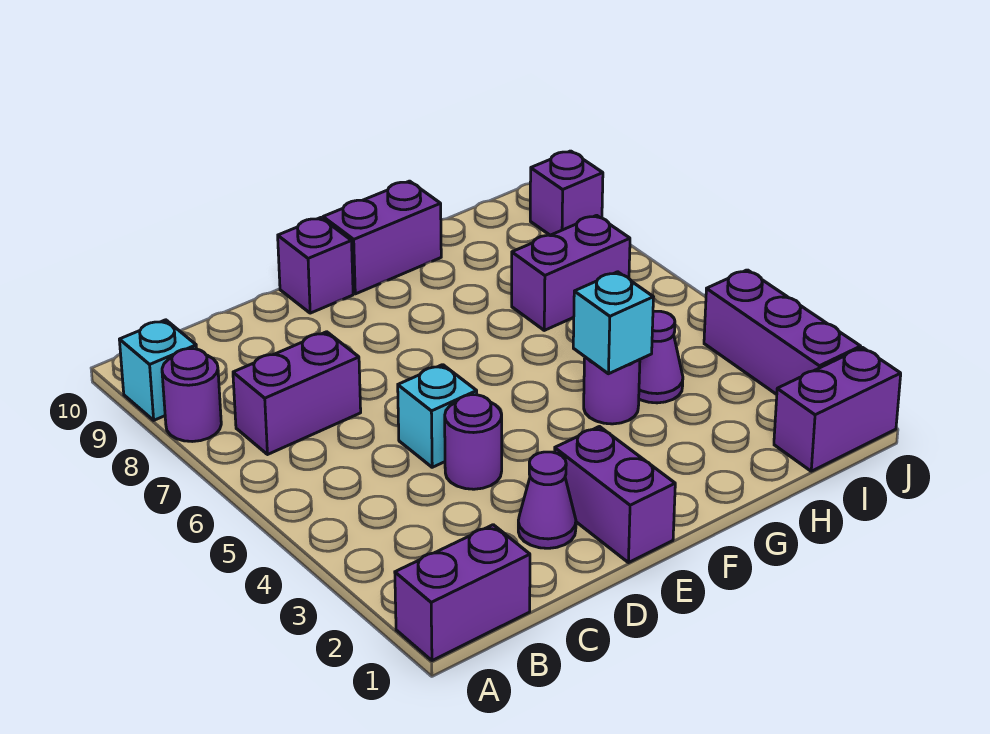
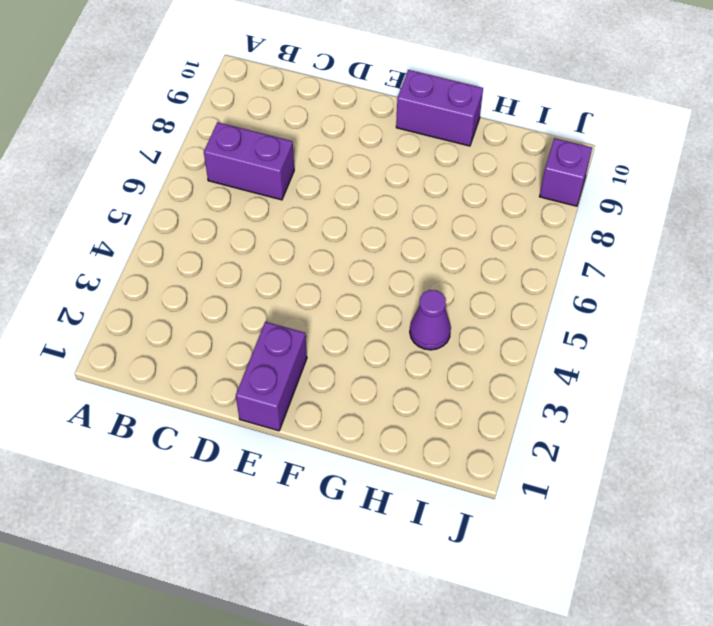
none -> purple 1x2 brick [395,525,530,661]
none -> purple 1x1 round brick [162,349,221,442]
none -> cyan 1x1 brick [119,320,197,420]

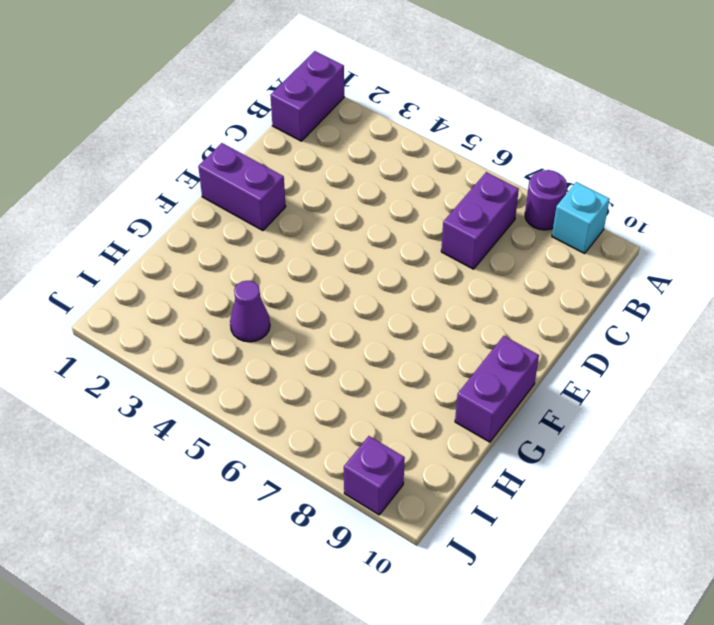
none -> purple 1x1 cone [518,452,576,548]
none -> purple 1x1 round brick [445,395,502,489]
none -> cyan 1x1 brick [398,365,477,467]

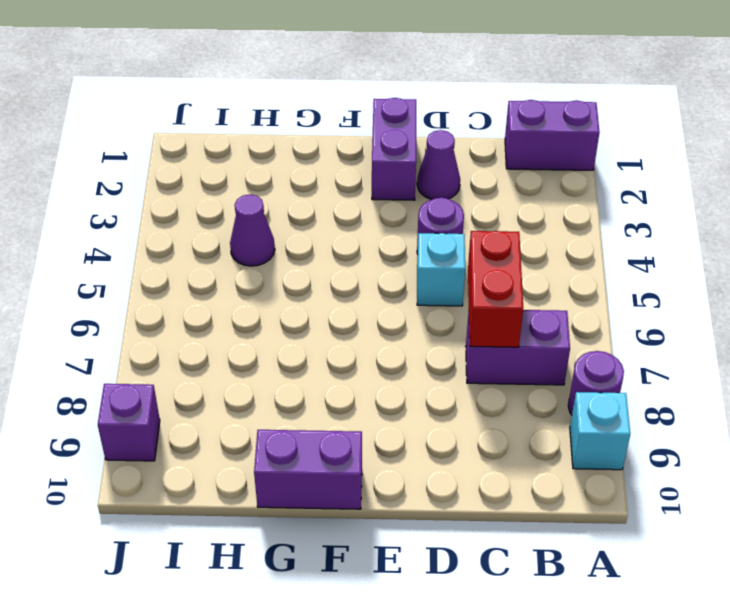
red 1x2 brick [468,231,523,347] -> none
none -> purple 1x1 brick [278,218,353,313]
none -> purple 1x1 round brick [584,357,640,424]
none -> purple 1x2 brick [512,215,630,330]

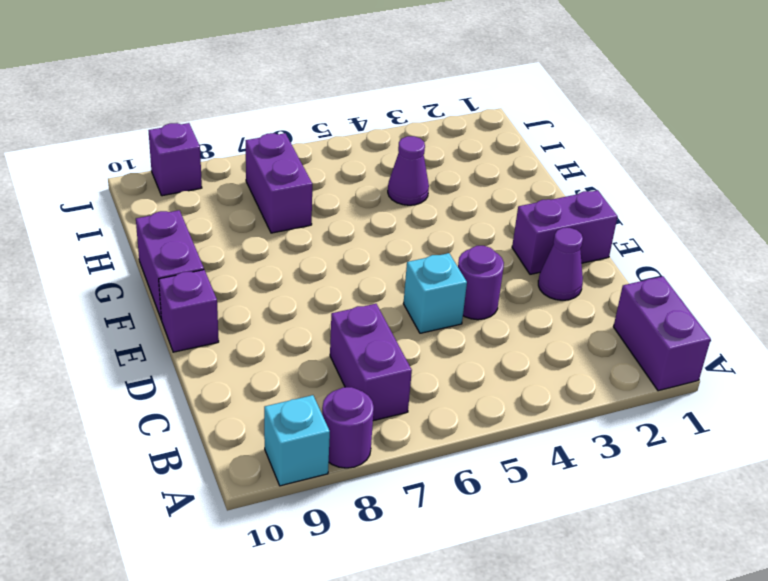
none -> purple 1x1 round brick [584,357,640,424]
none -> purple 1x2 brick [774,348,901,471]
none -> purple 1x3 brick [704,270,861,394]

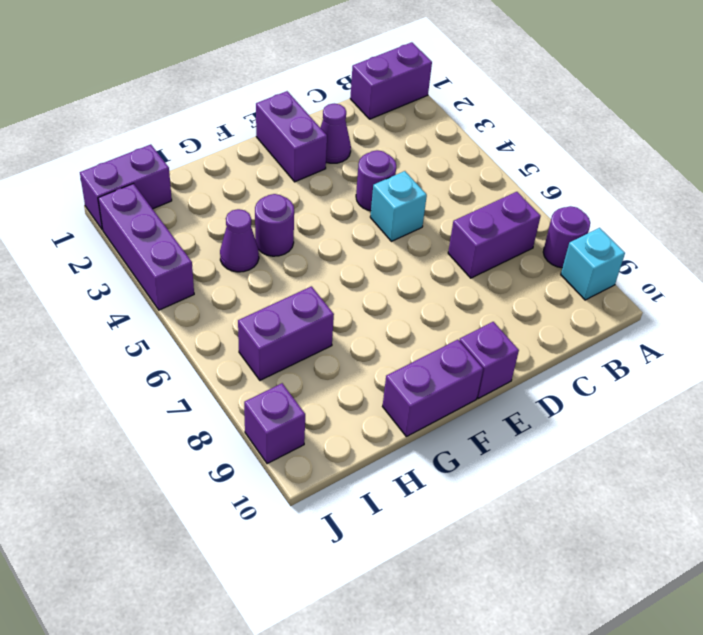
none -> cyan 1x1 brick [573,272,653,374]

